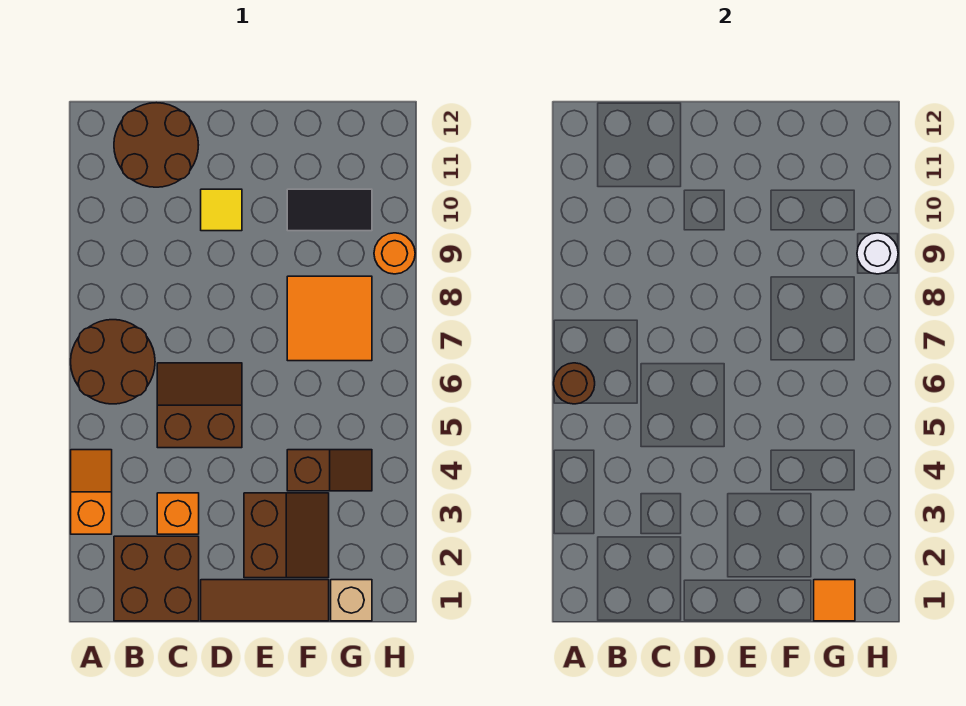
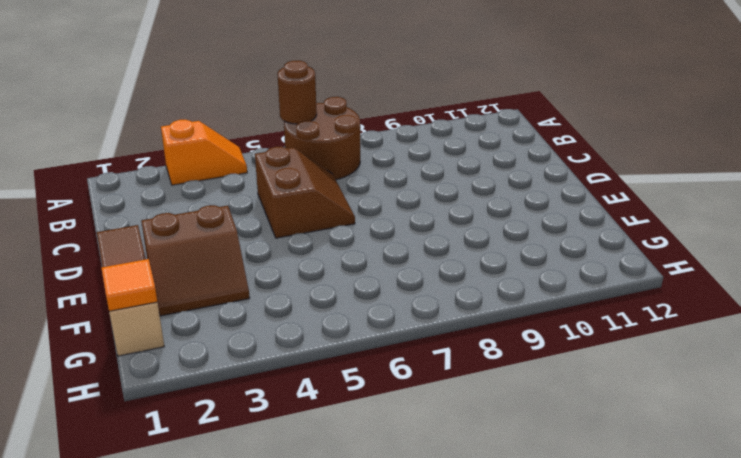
none -> brown 2x2 brick [114,536,199,621]
none -> brown 2x2 round brick [114,103,198,187]
none -> orange 1x1 brick [157,493,199,534]

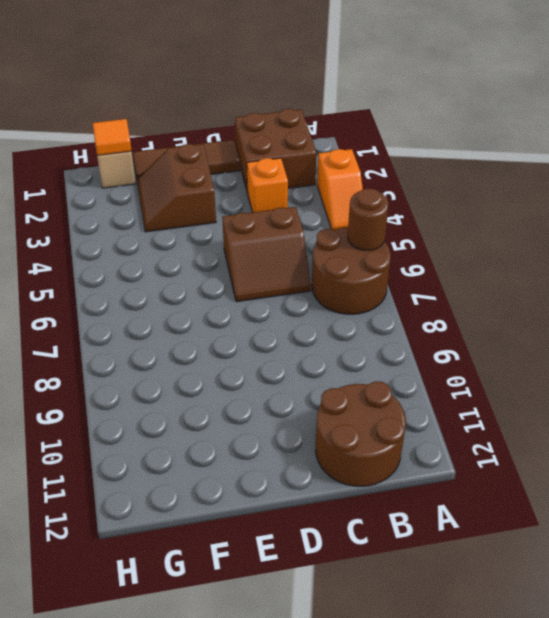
none -> yellow 1x1 tile [201,189,242,231]
none -> brown 1x2 slope [287,450,372,491]
none -> orange 2x2 tile [287,276,372,361]

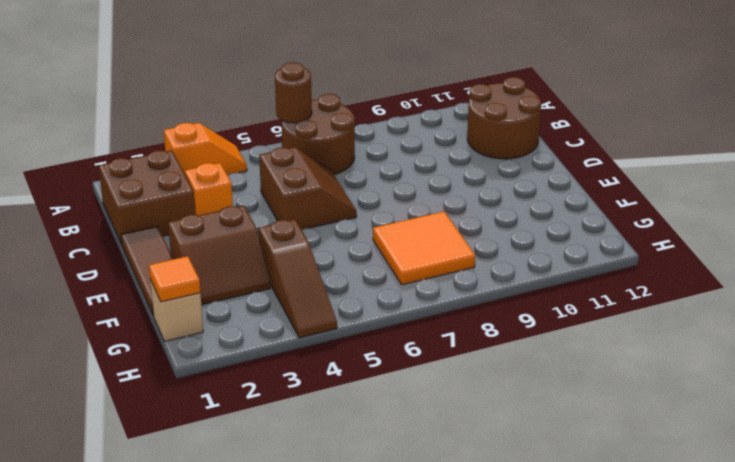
brown 1x3 slope [258,219,337,338] -> brown 1x2 slope [287,450,372,491]
none -> yellow 1x1 tile [201,189,242,231]
none -> black 1x2 tile [287,189,372,231]
none -> orange 1x1 round brick [374,233,415,274]

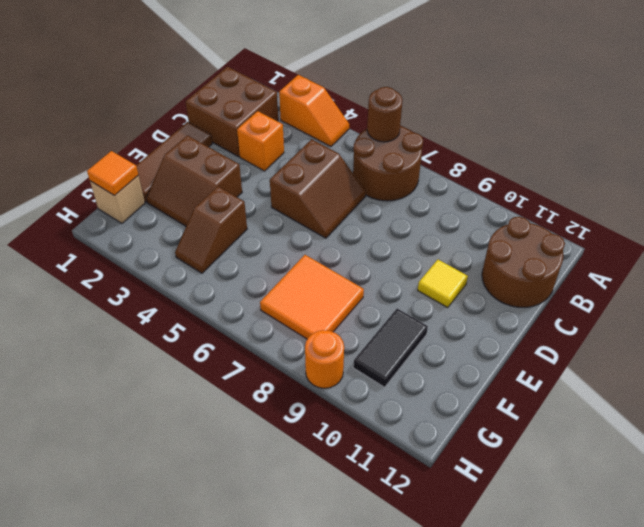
none -> white 1x1 round brick [857,233,898,274]

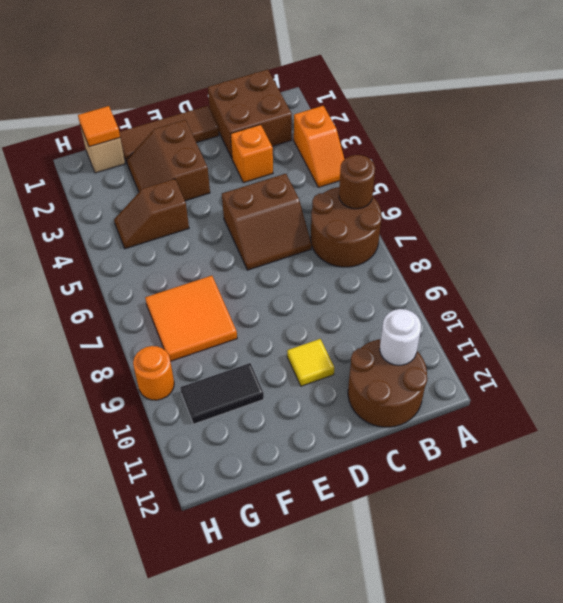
white 1x1 round brick [380,309,421,365] -> white 1x1 round brick moved to [857,233,898,274]

